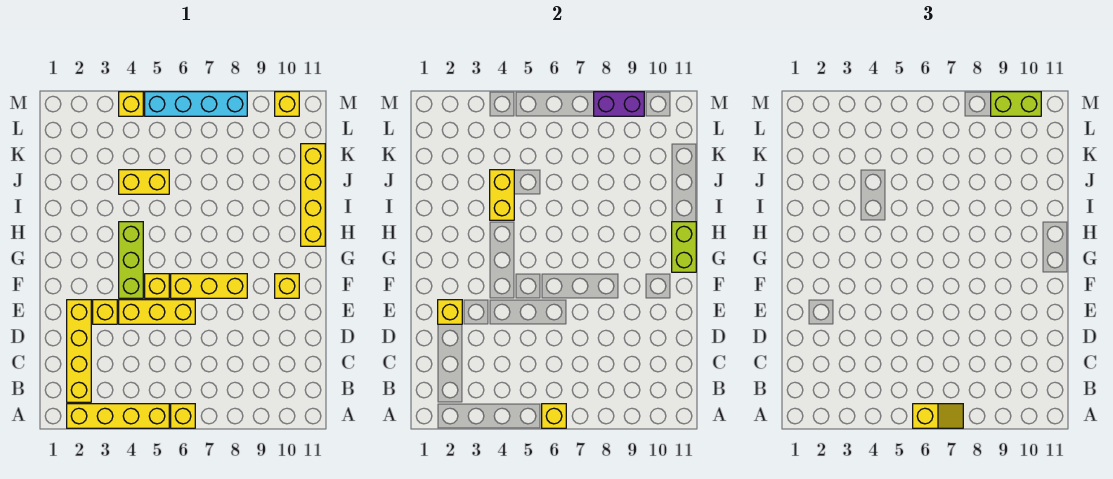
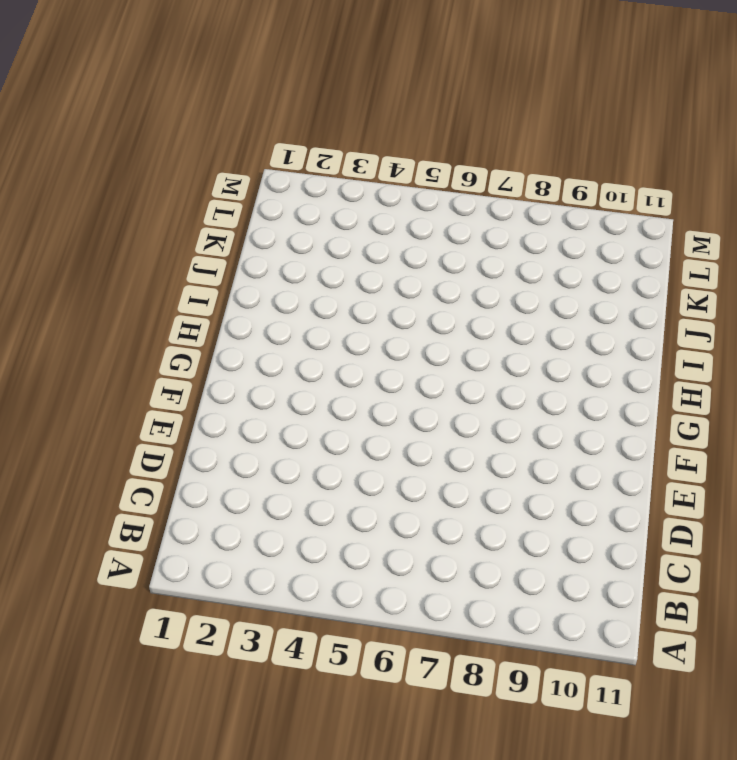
none -> yellow 1x4 brick [67,404,169,428]
none -> yellow 1x1 brick [171,404,195,428]
none -> yellow 1x4 brick [67,300,91,402]

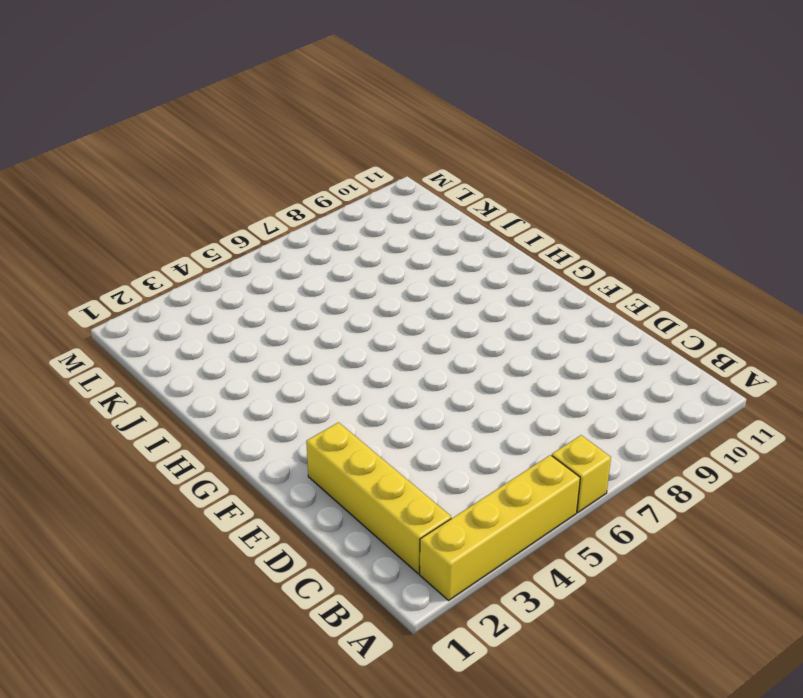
none -> yellow 1x1 brick [93,300,117,324]
none -> yellow 1x3 brick [119,300,195,324]
none -> lime 1x3 brick [119,222,143,298]

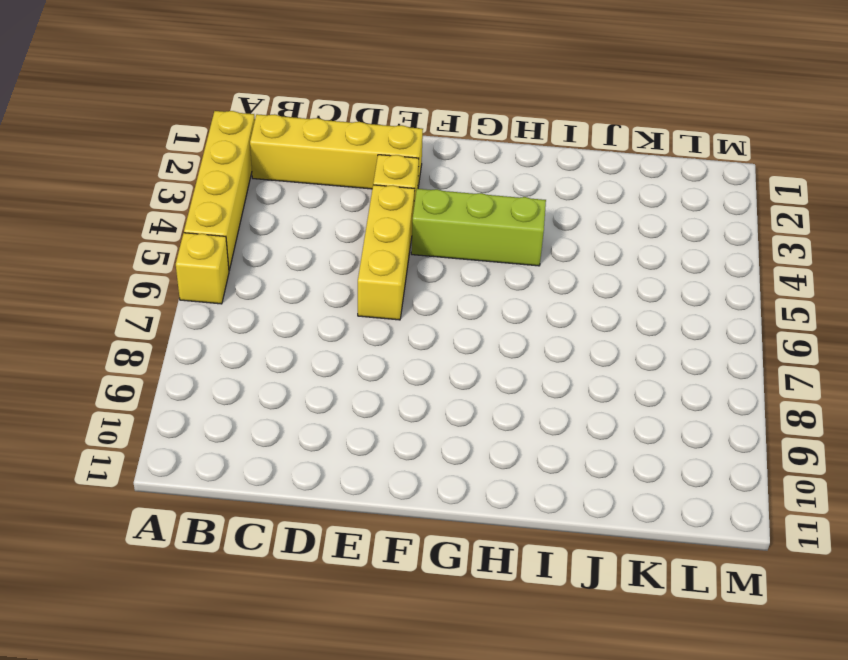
none -> yellow 1x1 brick [145,274,169,298]
none -> yellow 1x3 brick [171,274,247,298]
none -> yellow 1x1 brick [275,274,299,298]

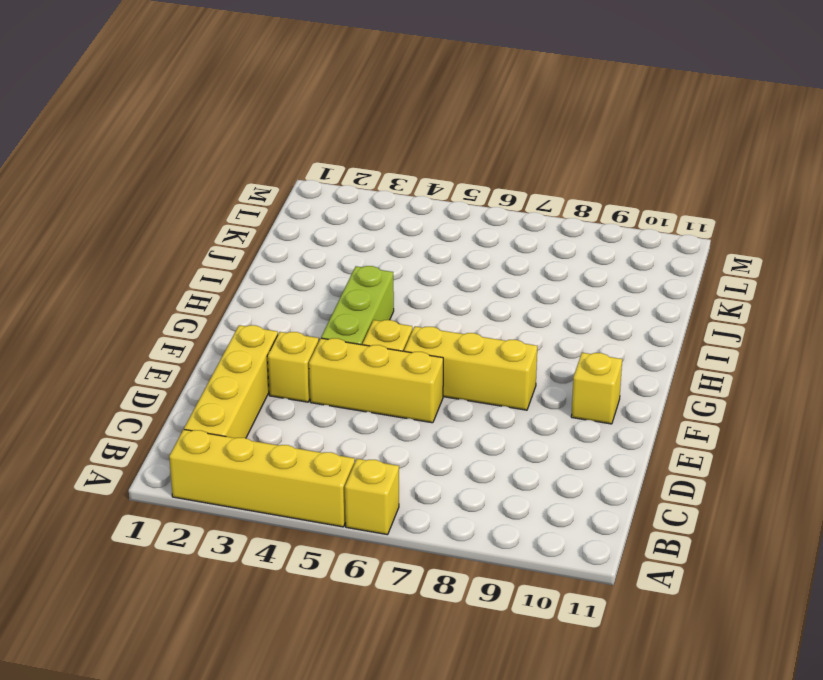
none -> yellow 1x4 brick [301,144,325,246]
none -> yellow 1x2 brick [119,170,169,194]
none -> yellow 1x1 brick [119,92,143,116]

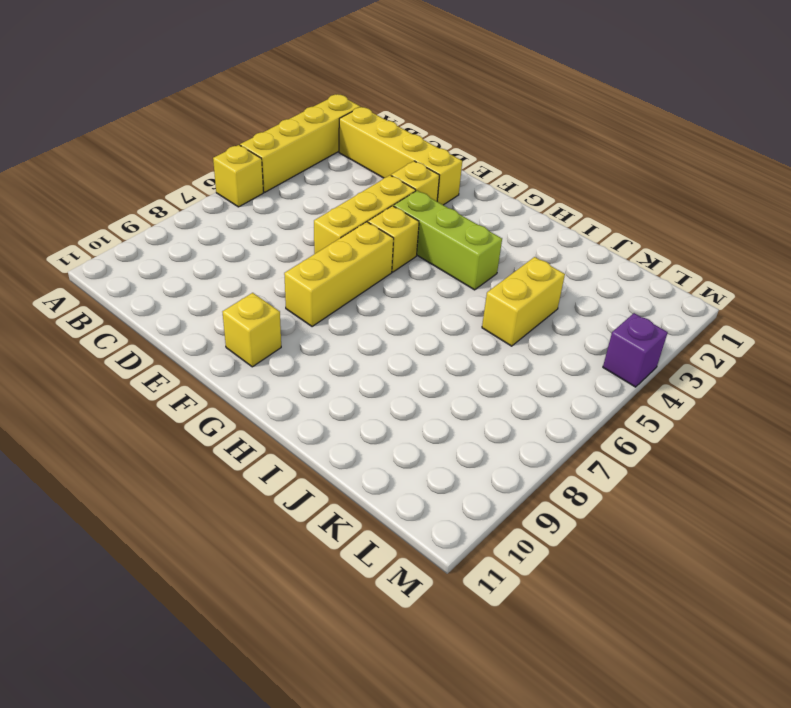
purple 1x1 brick [603,313,668,387] -> yellow 1x1 brick [119,92,143,116]
none -> yellow 1x4 brick [301,144,325,246]
none -> cyan 1x4 brick [145,92,247,116]
none -> yellow 1x1 brick [275,92,299,116]

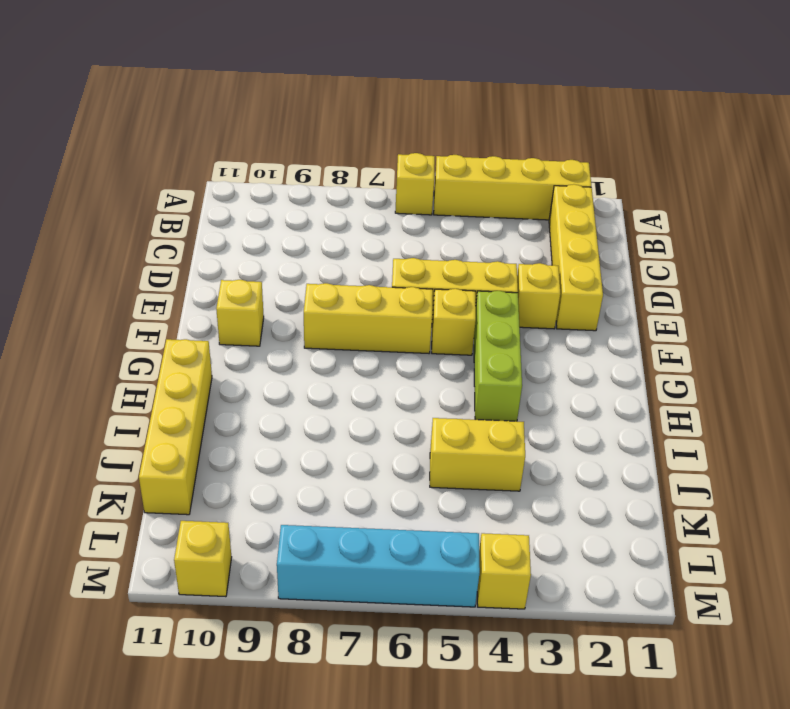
none -> yellow 1x1 brick [542,404,566,428]
none -> yellow 1x1 brick [438,300,462,324]
none -> lime 1x2 brick [672,222,696,272]

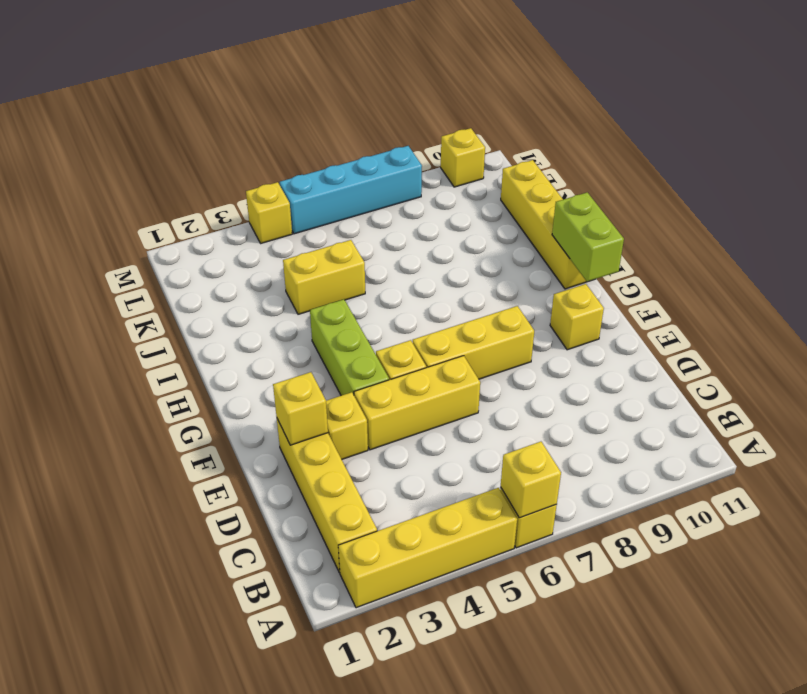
none -> yellow 1x2 brick [490,170,514,220]
none -> purple 1x2 brick [594,92,644,116]
none -> yellow 1x2 slope [913,404,963,428]

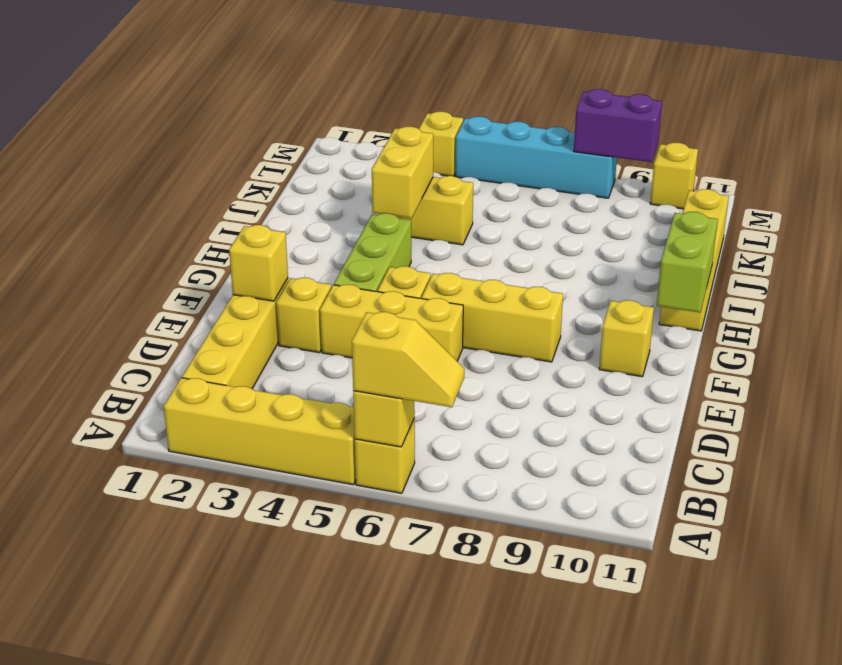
none -> lime 1x2 brick [991,92,1041,116]

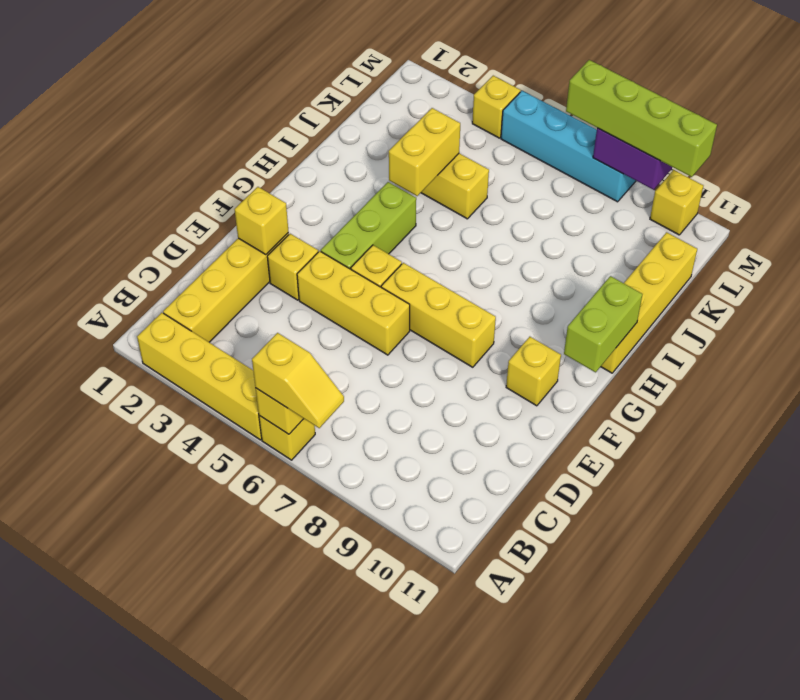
lime 1x4 brick [566,60,717,177] -> lime 1x2 brick [991,92,1041,116]

